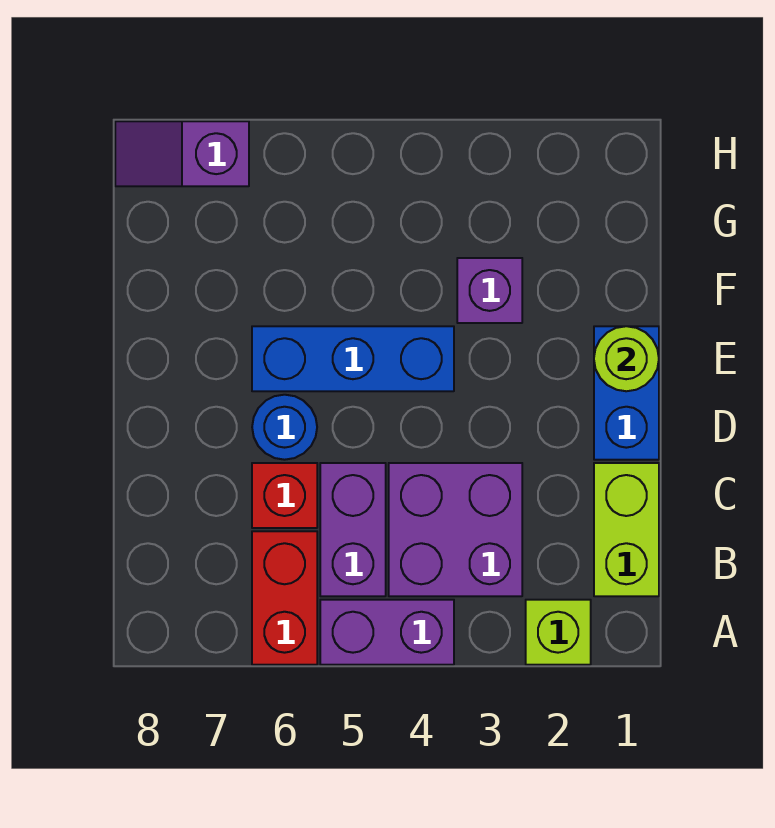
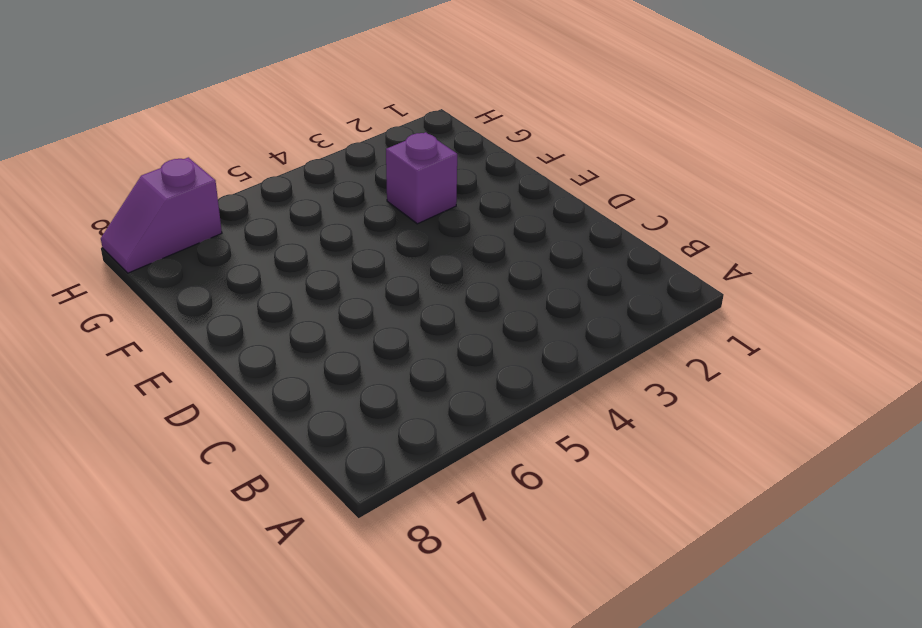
none -> lime 1x1 brick [526,600,591,665]
none -> purple 1x2 brick [320,600,454,665]
none -> red 1x2 brick [252,531,317,665]

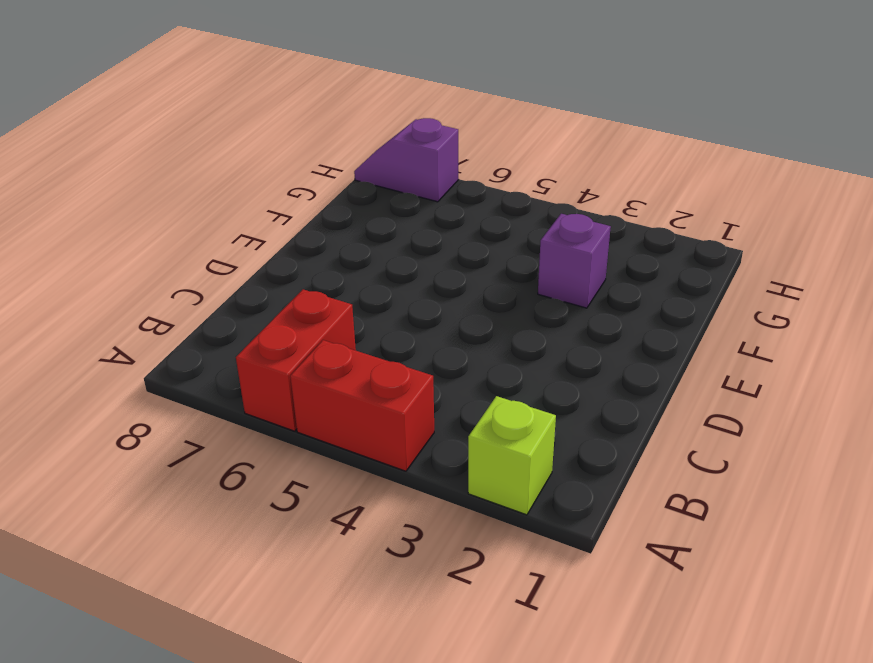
red 1x2 brick [290,340,434,471] -> purple 1x2 brick [320,600,454,665]
none -> lime 1x2 brick [594,463,659,596]
none -> purple 2x2 brick [389,463,522,596]
none -> purple 1x2 brick [320,463,386,596]

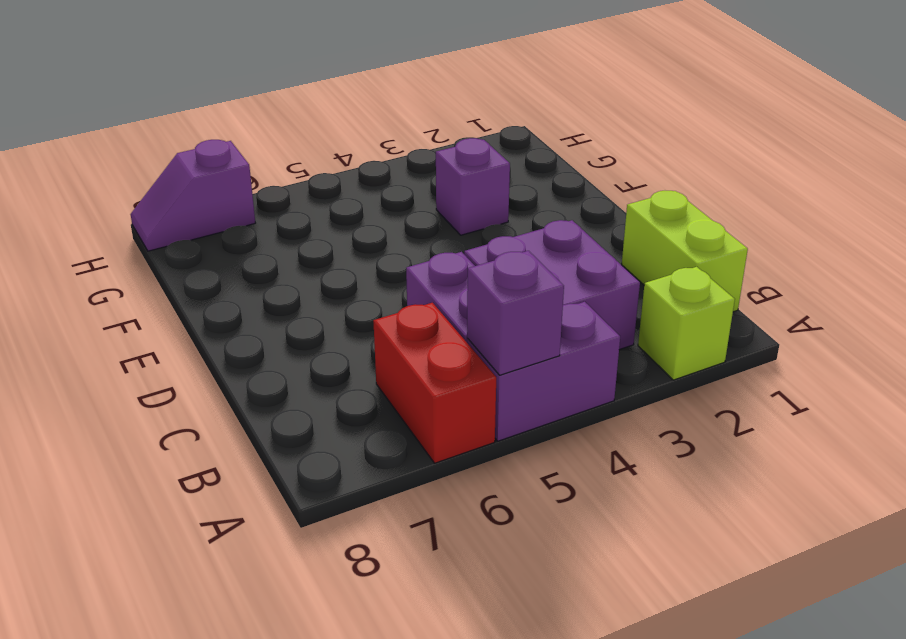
purple 1x1 brick [467,251,564,375] -> none
none -> red 1x1 brick [252,463,317,528]
none -> blue 1x2 brick [594,326,659,460]
none -> blue 1x1 round brick [252,395,317,460]

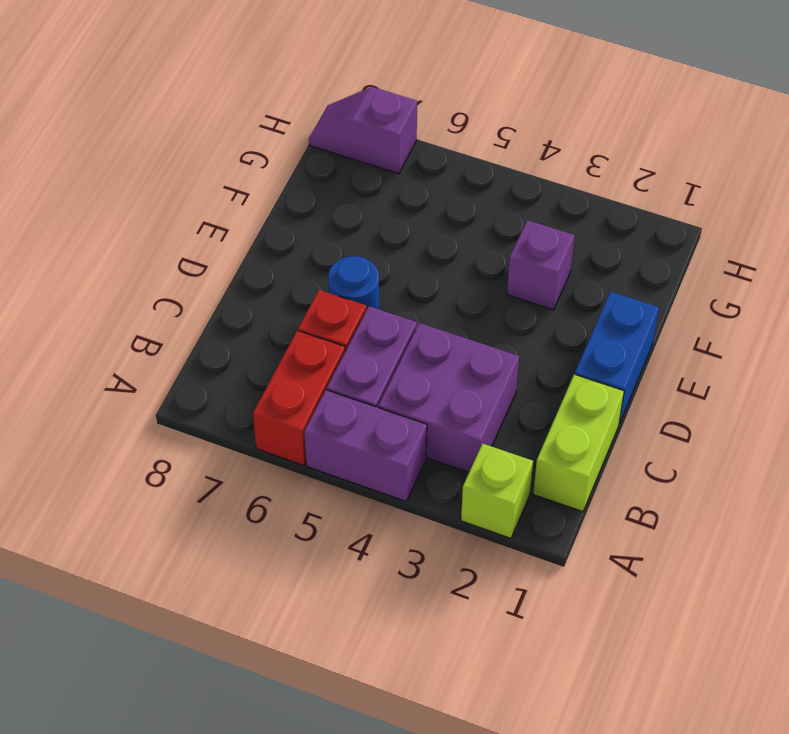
none -> blue 1x3 brick [252,326,454,391]
none -> lime 1x1 round brick [594,326,659,391]

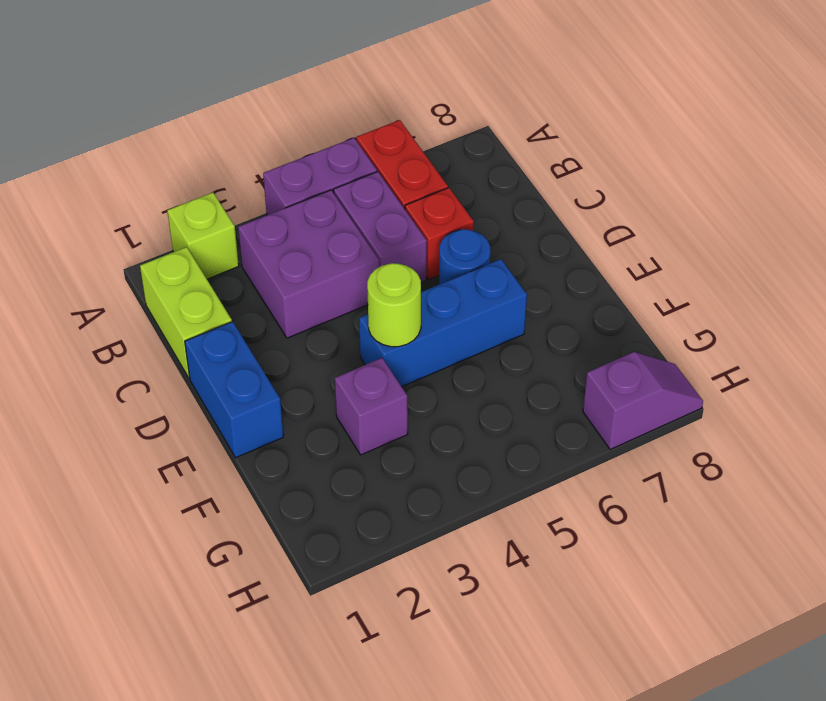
lime 1x1 round brick [367,263,421,347] -> lime 1x1 round brick moved to [594,326,659,391]

